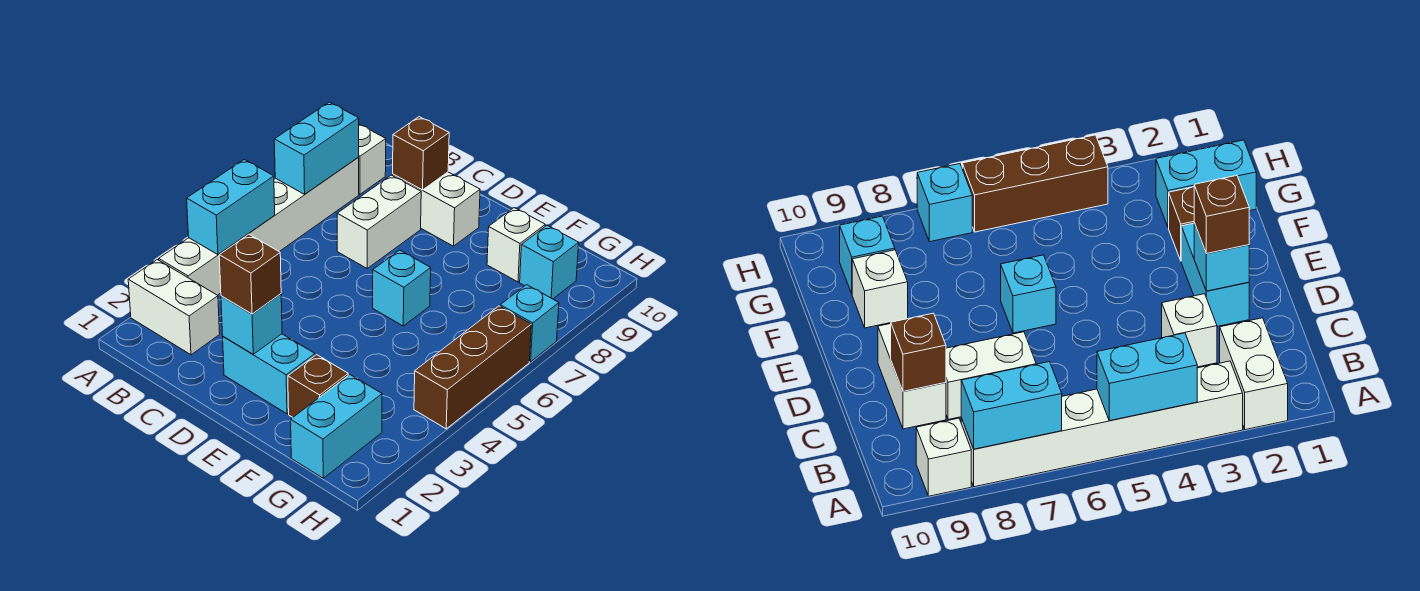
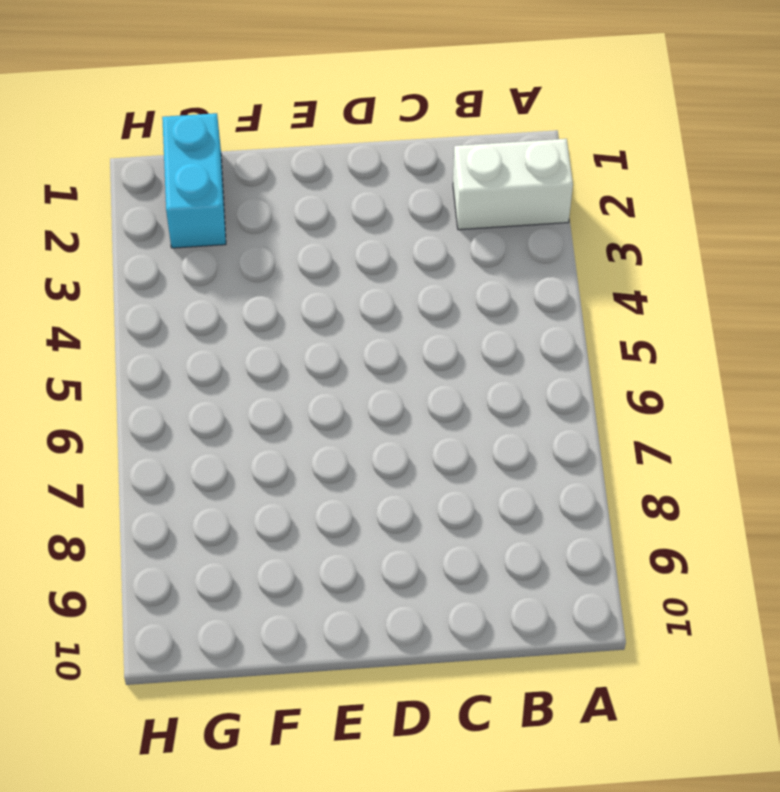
none -> white 1x6 brick [159,158,359,295]
none -> white 1x1 brick [358,124,386,194]
none -> white 1x1 brick [1162,294,1217,367]

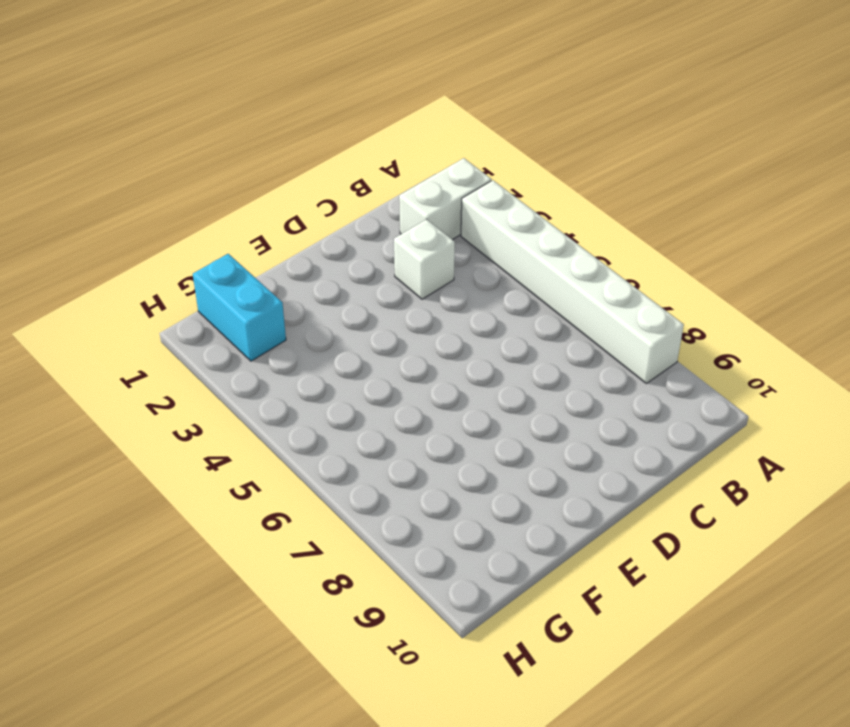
none -> white 1x1 brick [358,124,386,194]
none -> white 1x2 brick [337,175,421,268]
none -> white 1x2 brick [393,172,480,246]

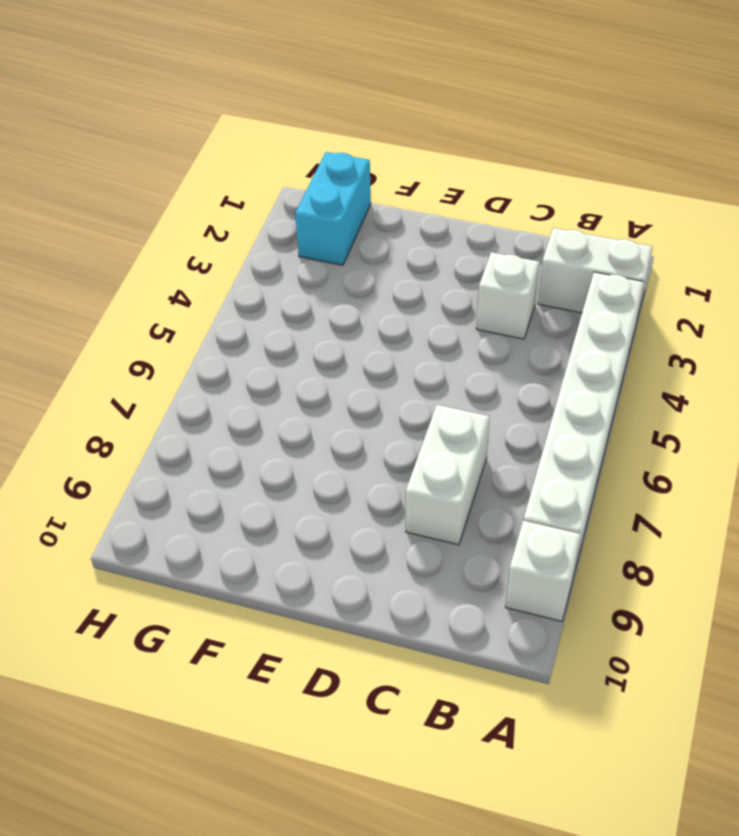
none -> white 1x2 brick [393,172,480,246]
none -> cyan 1x2 brick [223,334,315,414]
none -> cyan 1x1 brick [373,250,431,326]

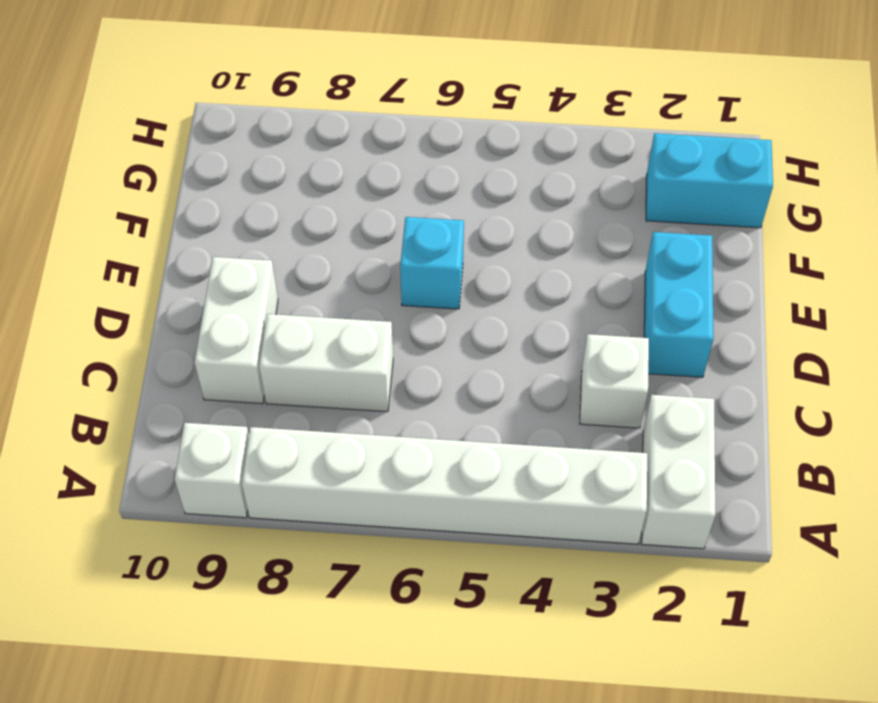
none -> brown 1x1 brick [288,355,348,417]
none -> white 1x1 brick [487,208,545,282]
none -> cyan 1x1 brick [520,225,579,299]

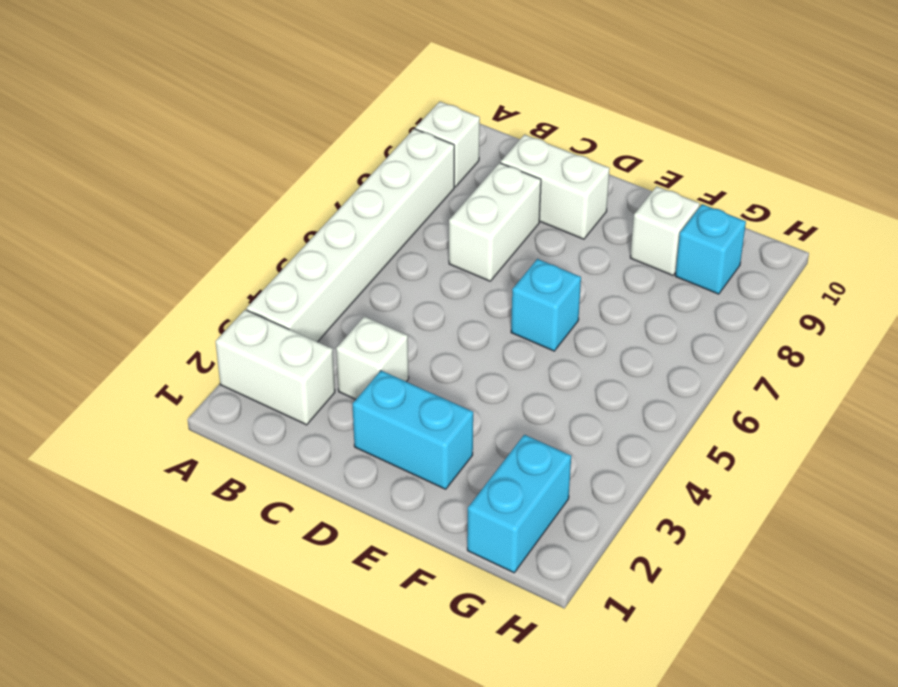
none -> brown 1x1 brick [288,355,348,417]
none -> brown 1x3 brick [414,306,531,429]
none -> cyan 1x1 brick [500,285,559,362]

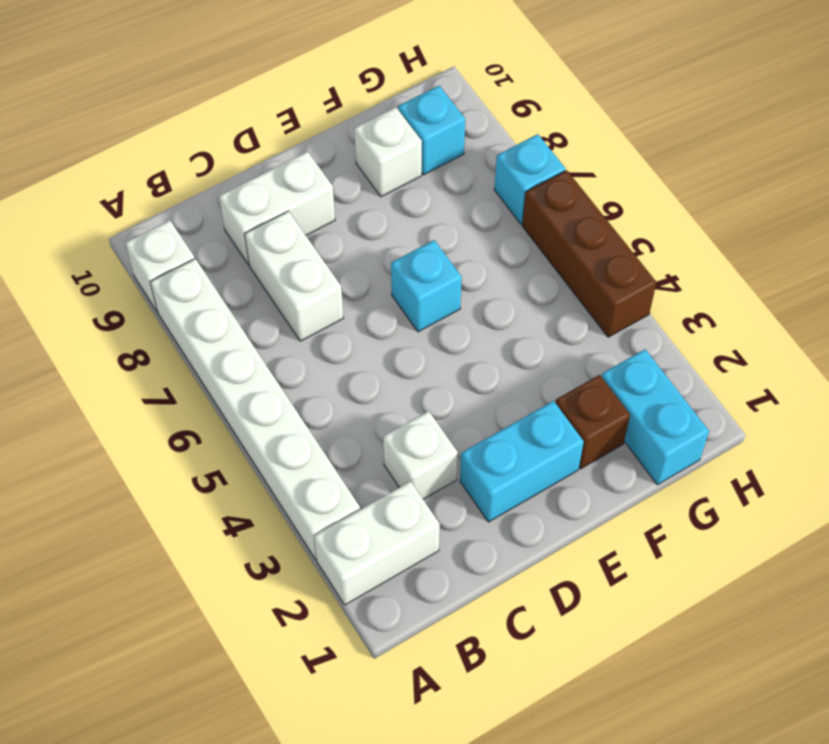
none -> cyan 1x2 brick [187,159,275,255]
none -> cyan 1x2 brick [274,102,359,194]
none -> brown 1x1 brick [393,117,449,190]

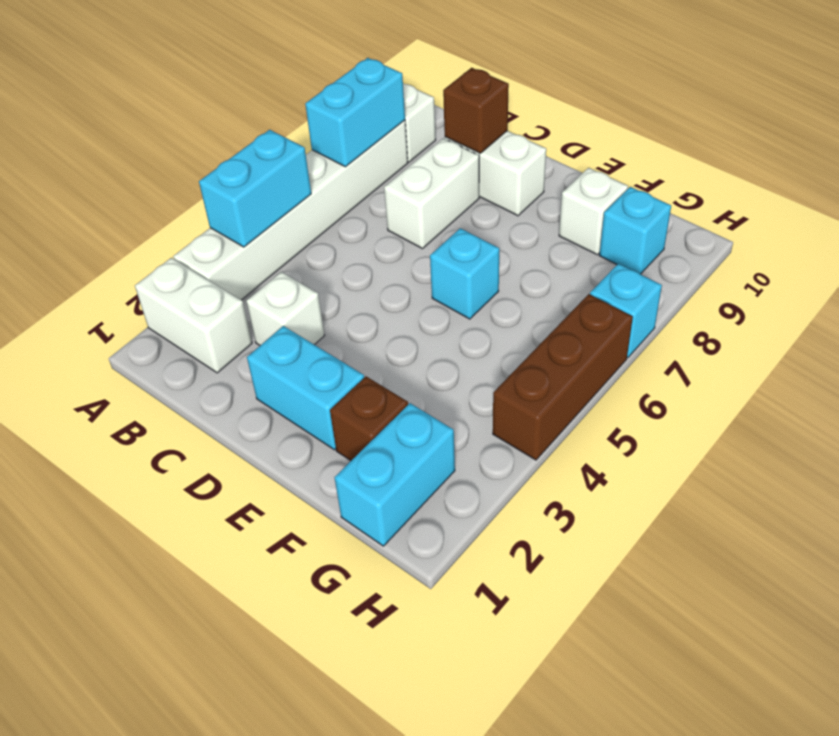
none -> cyan 1x1 brick [221,294,282,354]
none -> brown 1x1 brick [219,234,281,314]

